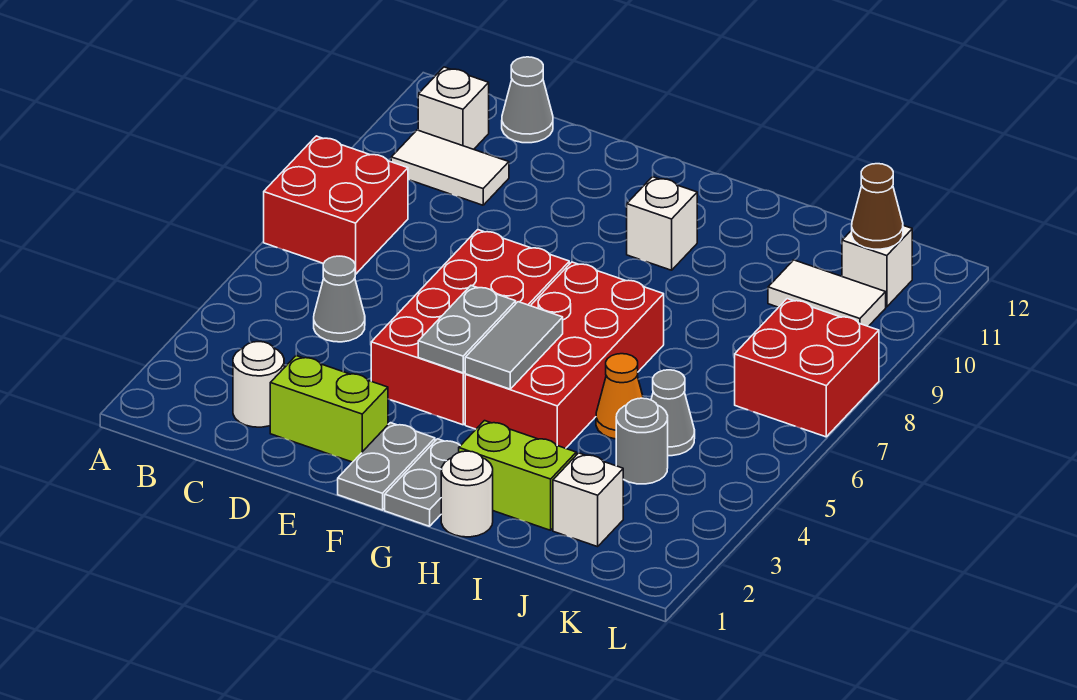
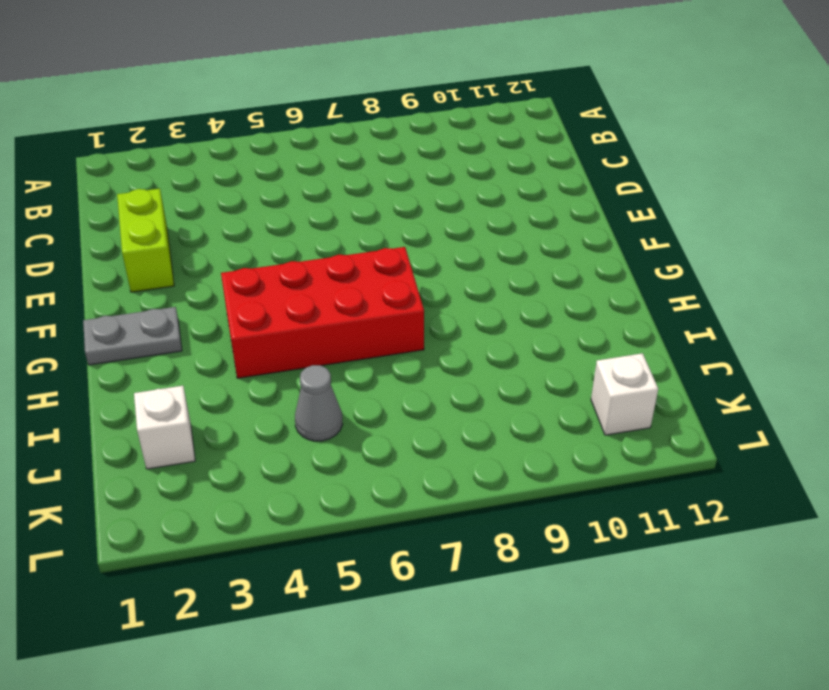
none -> red 2x2 brick [264,136,408,274]
none -> white 1x2 tile [391,130,509,205]
none -> white 1x1 brick [418,67,489,149]

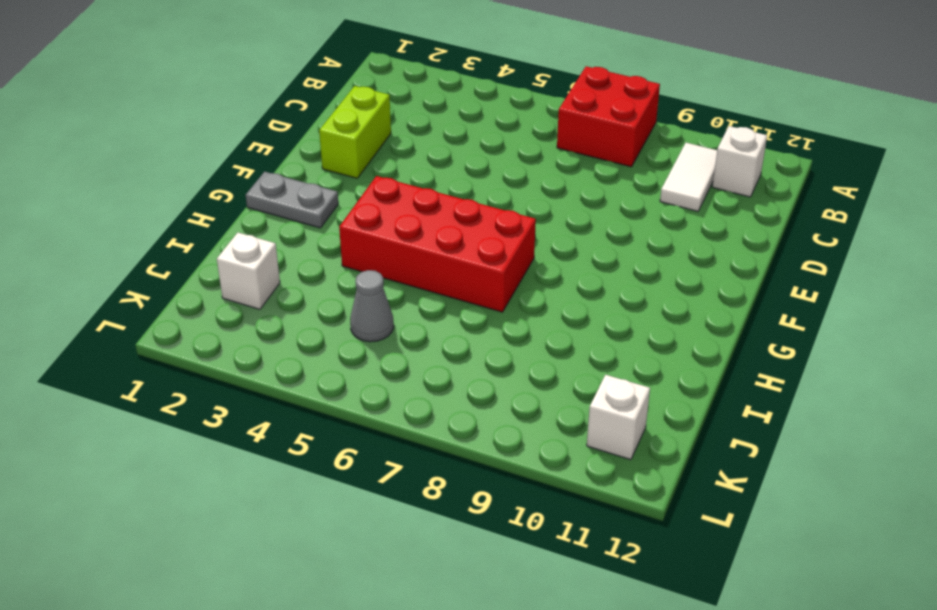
none -> white 1x1 round brick [233,342,284,427]
none -> grey 1x1 cone [314,256,365,342]
none -> grey 1x1 cone [502,57,553,143]

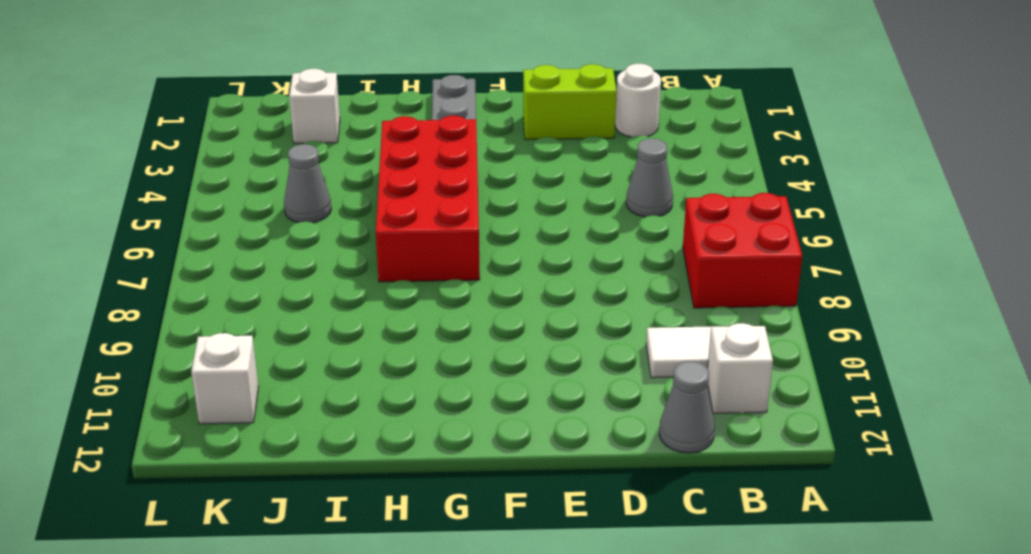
none -> red 2x4 brick [371,230,569,425]
none -> grey 1x2 plate [338,423,435,510]
none -> white 1x1 brick [627,177,697,270]

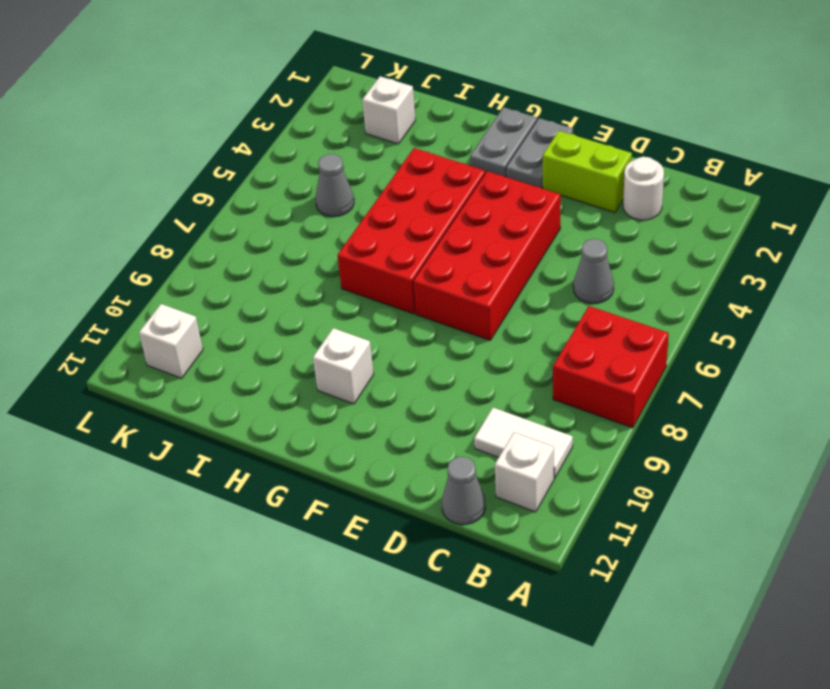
none -> white 1x1 round brick [441,451,493,537]
none -> lime 1x2 brick [459,421,576,530]
none -> orange 1x1 cone [596,354,643,439]

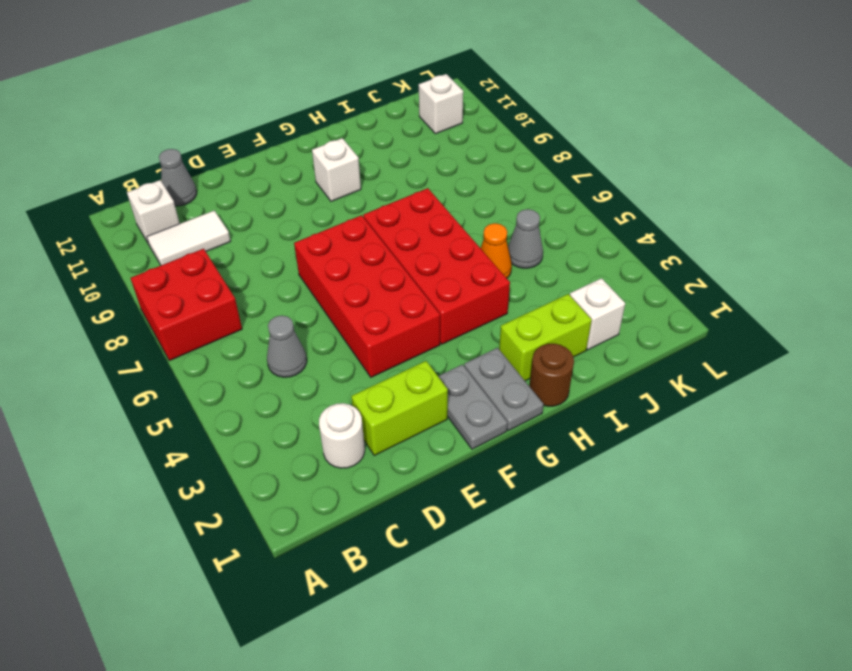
brown 1x1 round brick [529,344,574,406] -> white 1x1 round brick [441,451,493,537]
none -> grey 1x1 round brick [616,398,668,484]
none -> white 1x2 tile [768,260,886,326]
none -> red 2x2 brick [735,299,879,437]

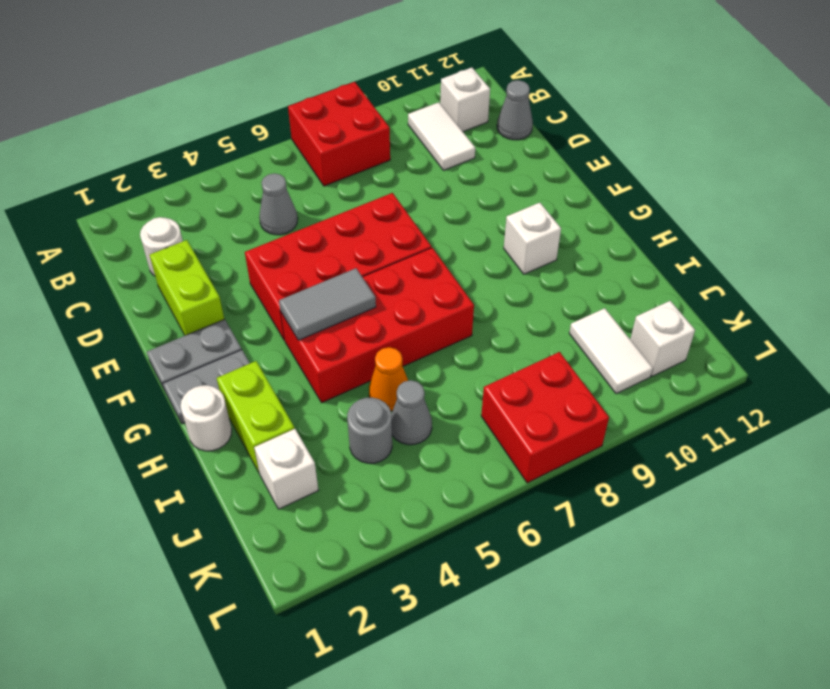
none -> grey 1x2 plate [418,286,516,373]
none -> brown 1x1 cone [852,164,903,249]

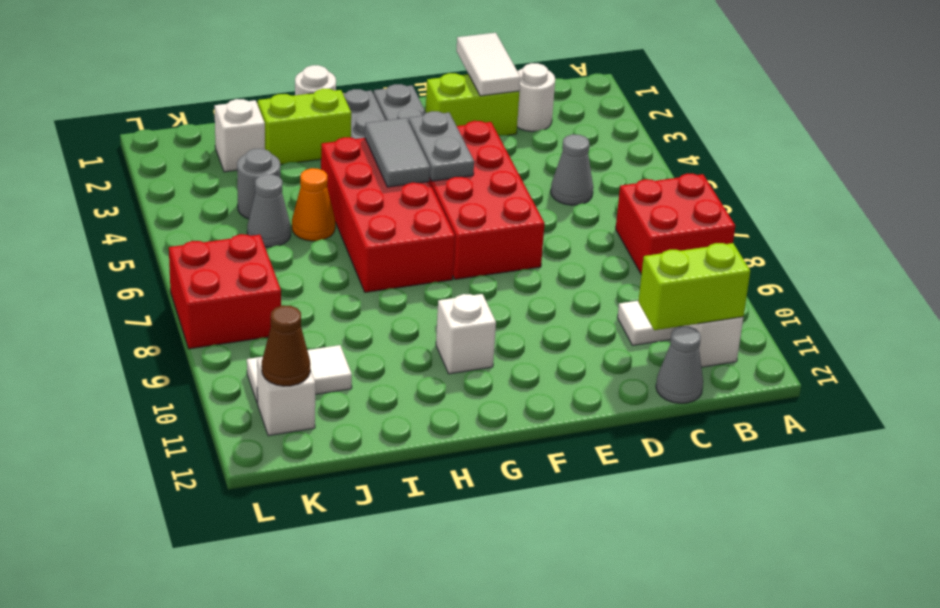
lime 1x2 brick [638,243,750,330] -> none
white 1x2 tile [456,33,521,96] -> none

